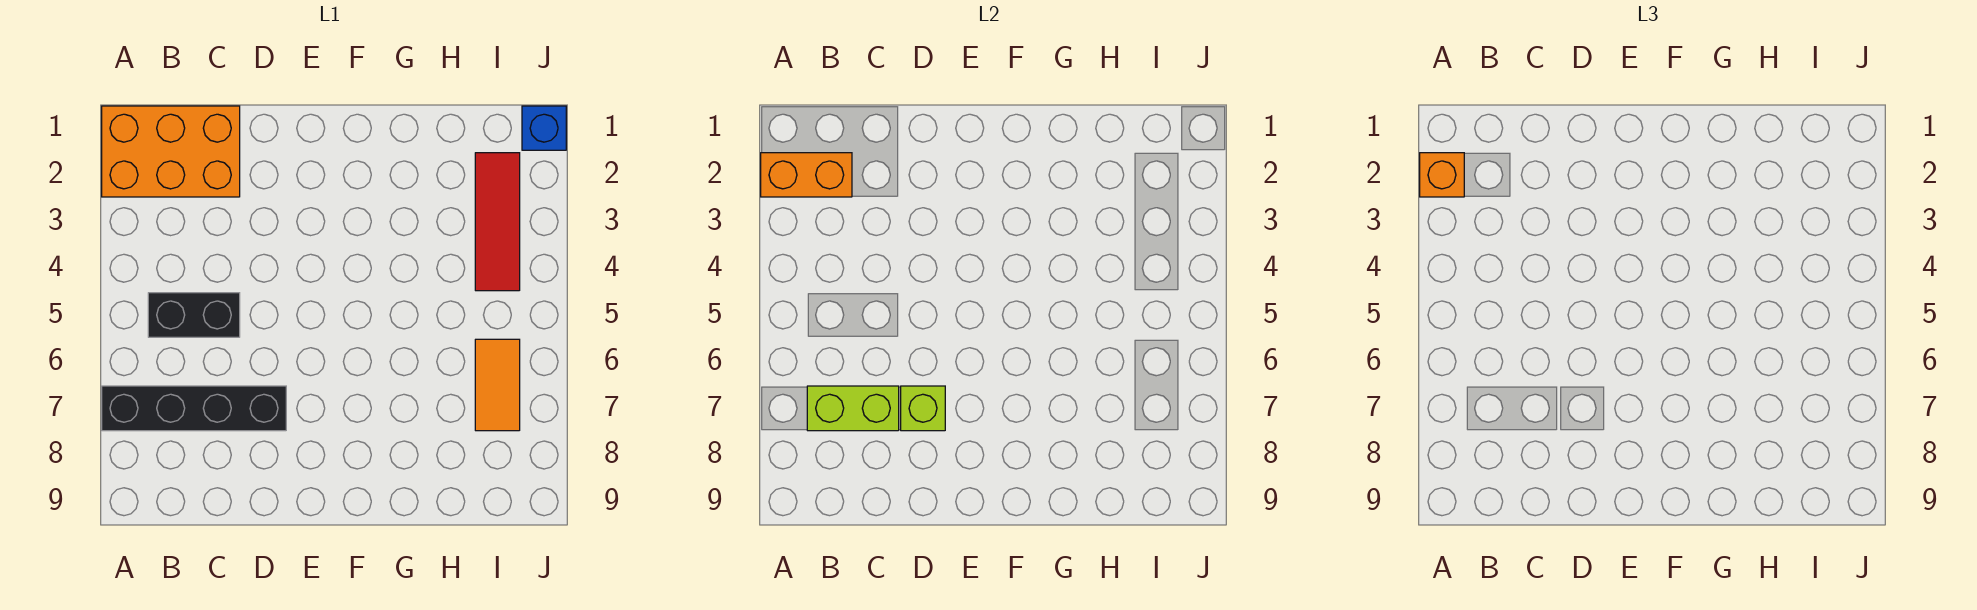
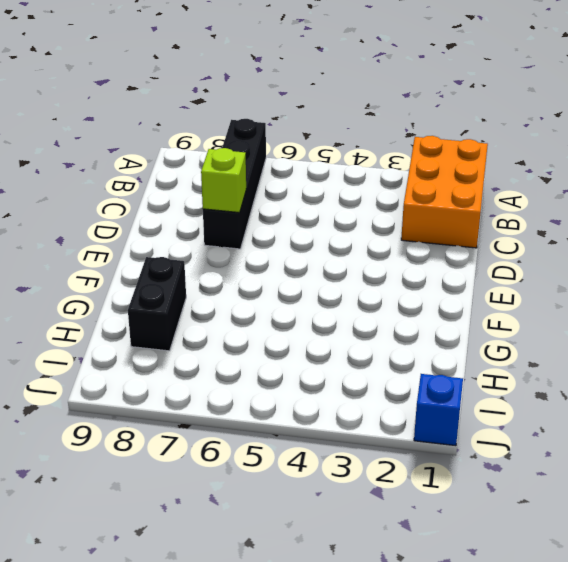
black 1x2 brick [128,257,186,351] -> black 1x2 brick moved to [148,293,240,337]
none -> red 1x3 tile [475,153,520,291]
none -> orange 1x2 tile [475,339,520,431]

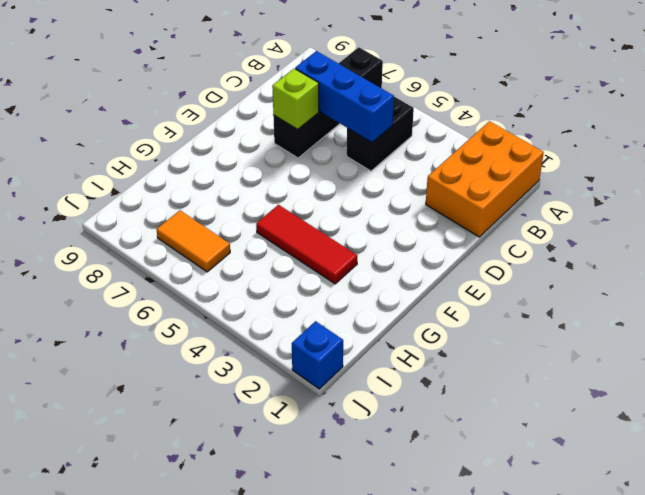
blue 1x3 brick [295,51,394,143] -> lime 1x2 brick [807,386,899,431]
red 1x3 tile [256,205,357,284] -> red 1x3 tile moved to [475,153,520,291]
none -> orange 1x2 brick [761,153,852,197]
none -> orange 1x1 brick [1420,153,1464,197]

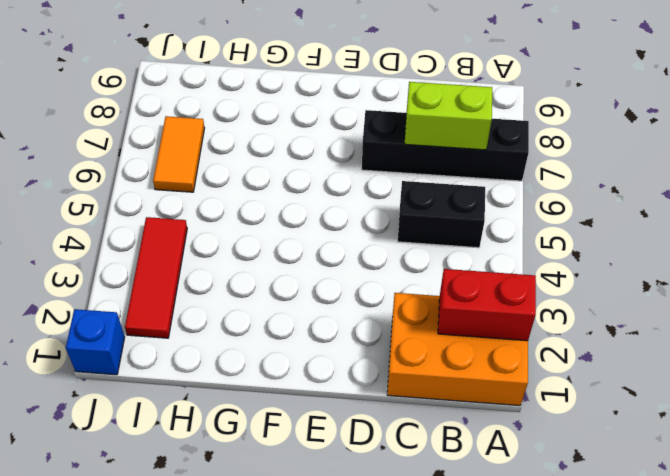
red 1x2 brick [438,269,536,341] -> orange 1x2 brick [761,153,852,197]
none -> lime 1x1 brick [901,386,945,431]
none -> orange 1x1 brick [1420,153,1464,197]

